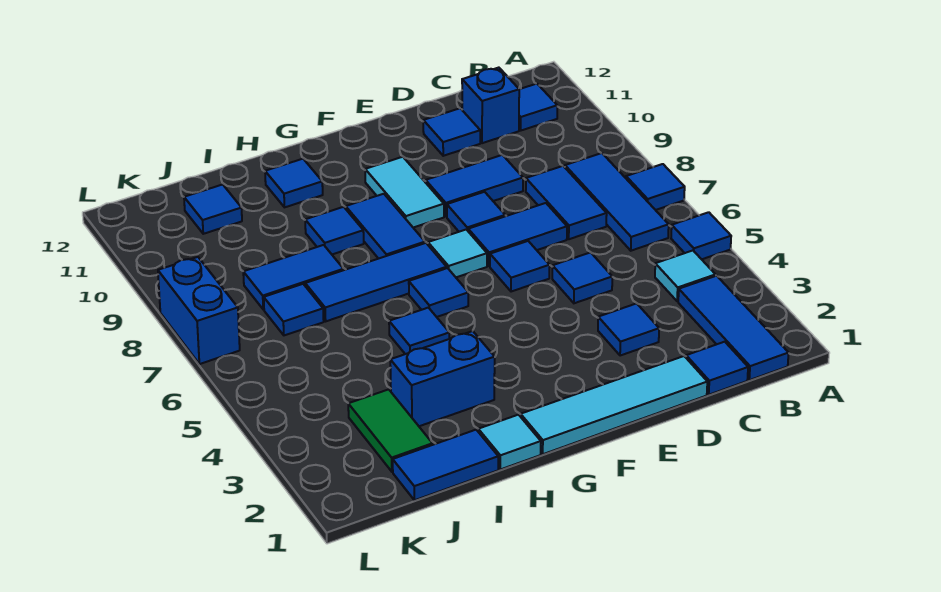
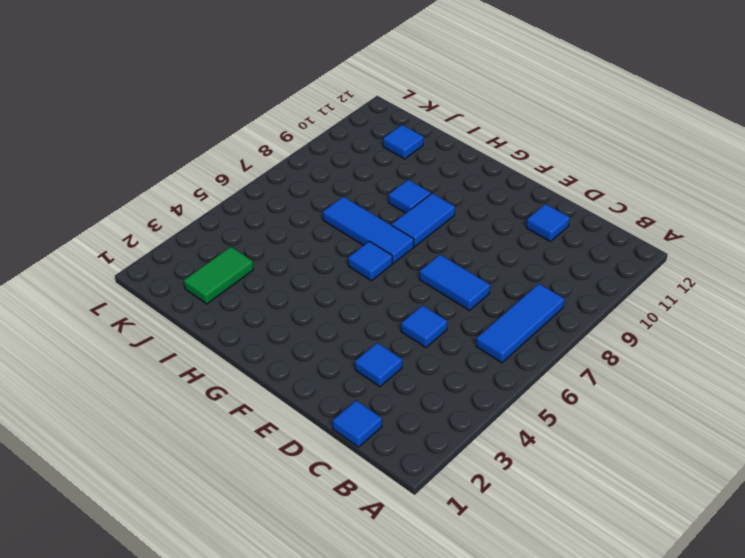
none -> blue 1x1 tile [671,212,731,259]
none -> blue 1x1 tile [626,164,685,210]
none -> blue 1x3 tile [678,276,789,380]
none -> cyan 1x1 tile [655,251,716,301]

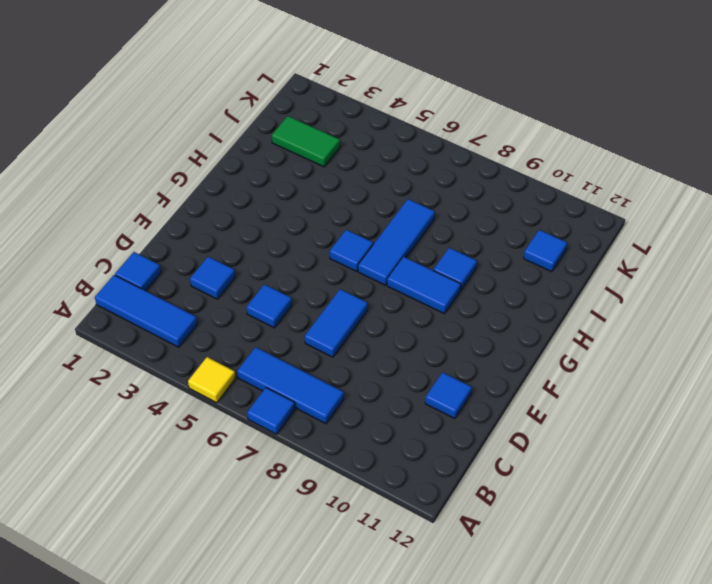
yellow 1x1 tile [188,357,236,403] -> blue 1x1 tile [671,212,731,259]
none -> cyan 1x1 tile [655,251,716,301]
none -> blue 1x1 tile [519,84,557,130]
none -> blue 1x2 tile [526,166,607,239]
none -> blue 1x1 brick [462,68,519,143]

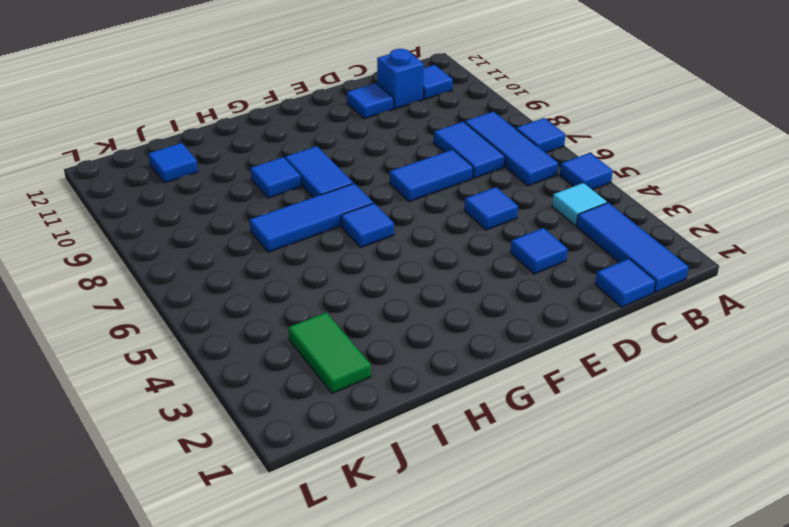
none -> cyan 1x4 tile [521,356,707,454]
none -> blue 1x2 tile [426,155,523,217]
none -> blue 1x1 tile [490,241,550,292]
none -> blue 1x1 tile [447,192,505,232]

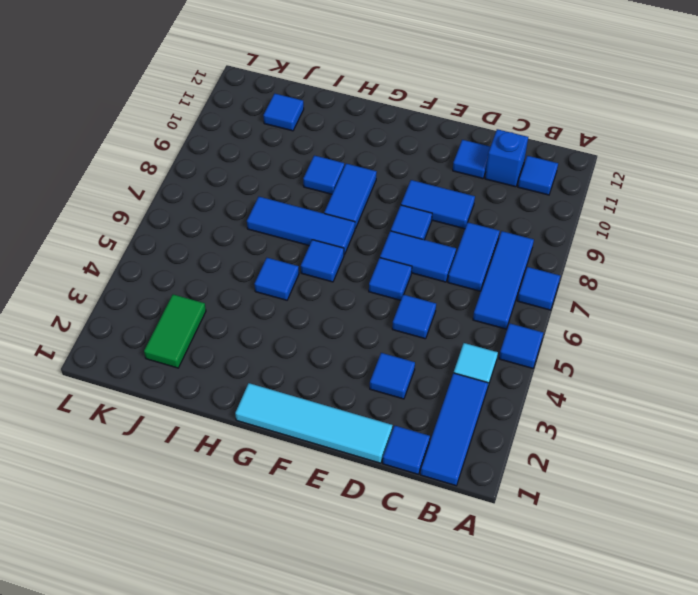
none -> cyan 1x1 tile [428,230,487,277]
none -> cyan 1x2 tile [365,157,444,228]
none -> cyan 1x1 tile [478,415,541,469]
none -> blue 1x2 brick [390,331,495,426]

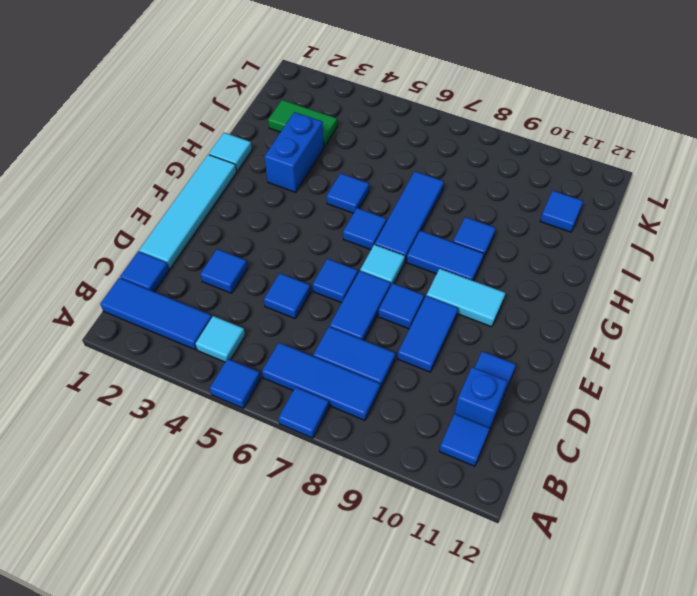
none -> blue 1x1 tile [265,159,323,207]
none -> blue 1x2 tile [393,430,498,500]
none -> blue 1x2 tile [243,245,344,310]
none -> blue 1x1 tile [264,284,324,335]

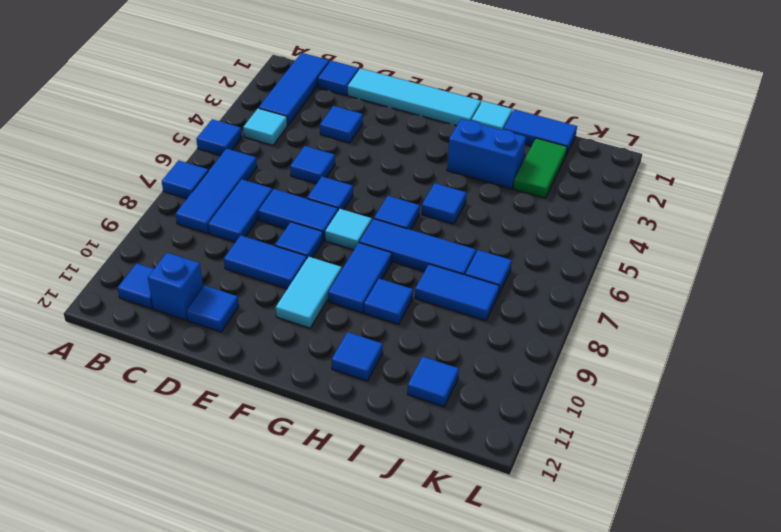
none -> blue 1x2 brick [158,257,240,364]

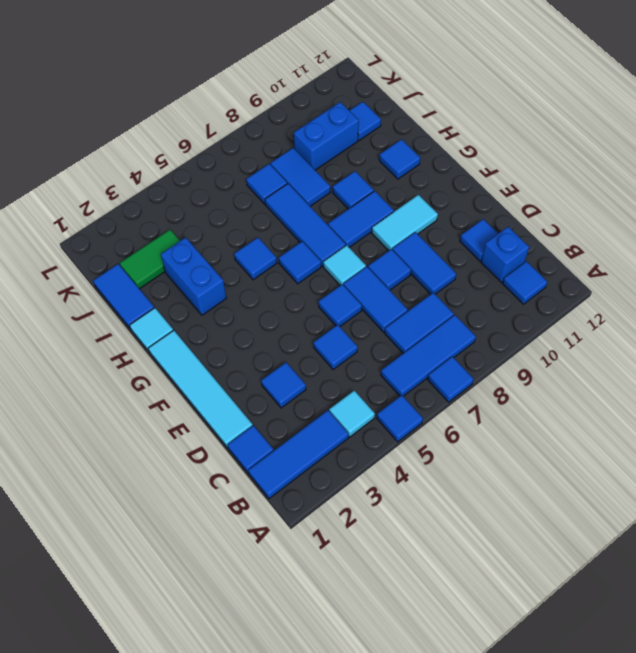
blue 1x2 brick [294,102,359,170] -> blue 1x2 brick moved to [158,257,240,364]

